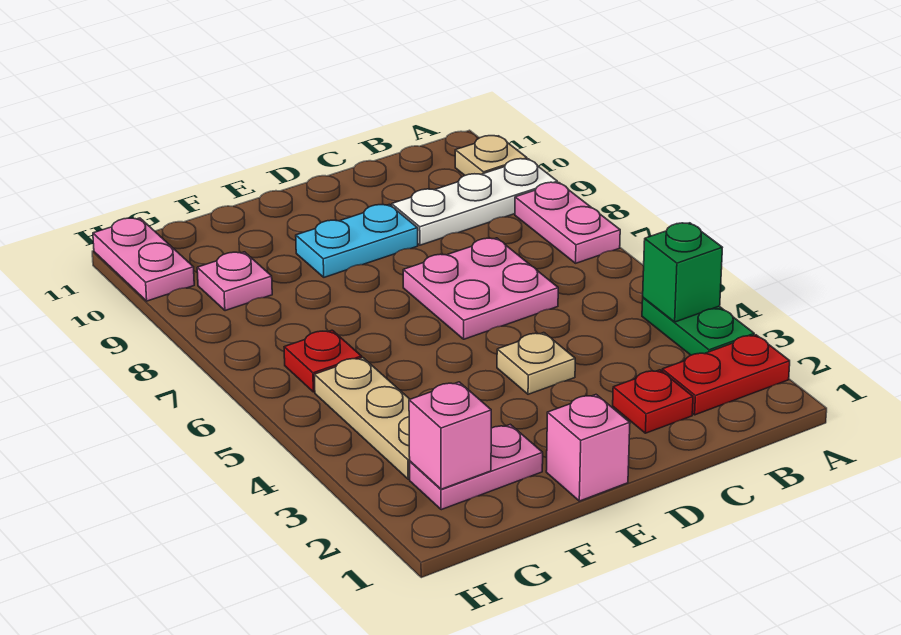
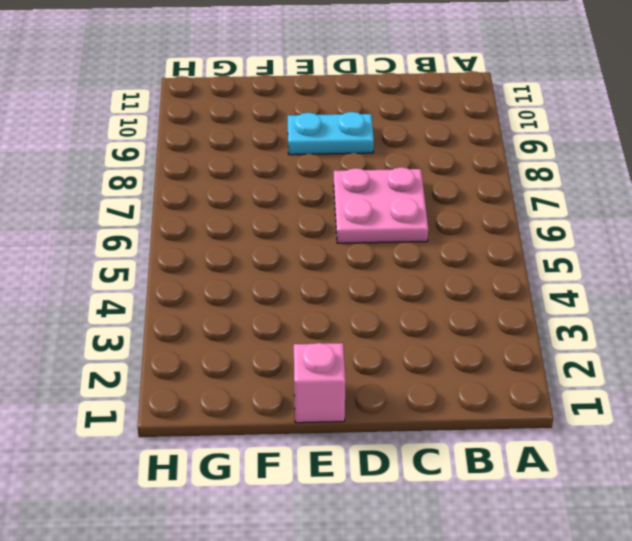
none -> red 1x2 plate [662,335,790,415]
none -> green 1x2 plate [642,298,754,355]
none -> pink 1x2 plate [515,182,620,263]

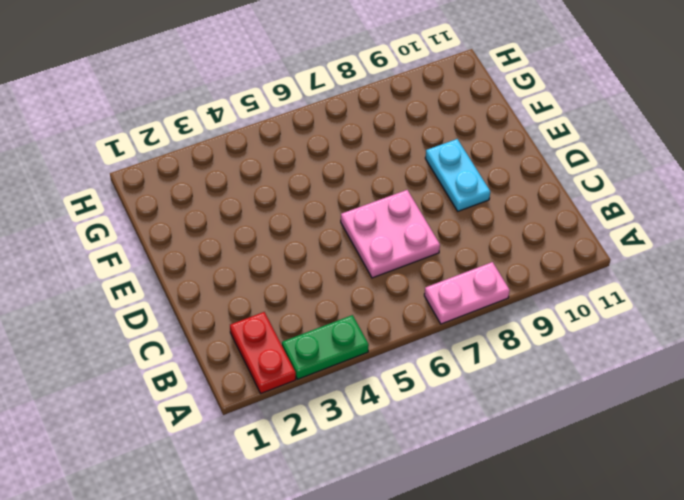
none -> white 1x3 plate [392,159,557,245]
none -> tan 1x1 plate [455,136,527,175]
none -> red 1x1 plate [613,370,693,433]

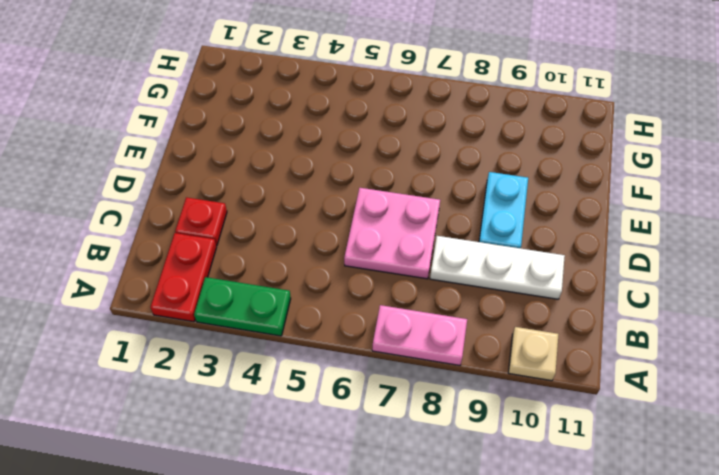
white 1x3 plate [430,236,565,299] -> white 1x3 plate turned to [392,159,557,245]
none -> tan 1x1 plate [497,333,575,394]
none -> pink 1x1 brick [546,395,630,501]
none -> pink 1x2 plate [410,424,543,510]

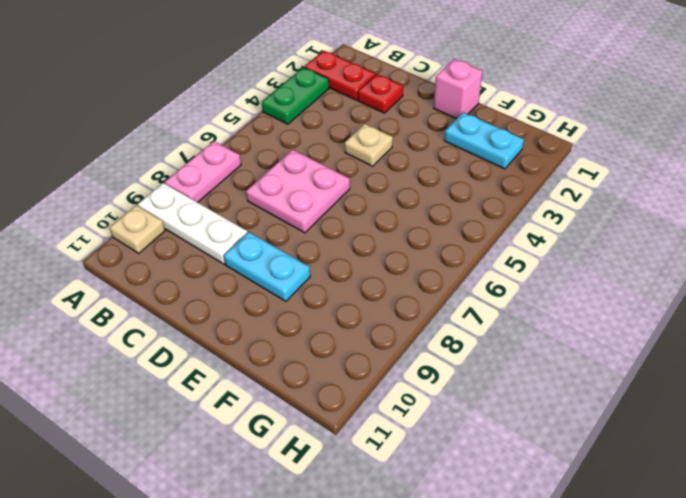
cyan 1x2 plate [444,112,524,169] -> pink 1x2 plate [410,424,543,510]
none -> tan 1x3 plate [314,358,410,479]
none -> red 1x1 plate [284,330,362,392]
none -> pink 1x1 plate [197,252,272,311]

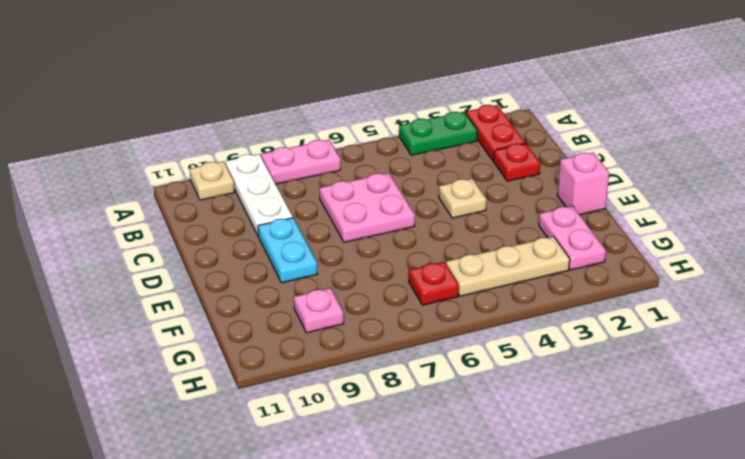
none -> pink 1x2 plate [93,218,194,301]
none -> green 1x1 brick [643,223,722,322]
none -> pink 1x1 brick [409,382,491,489]

